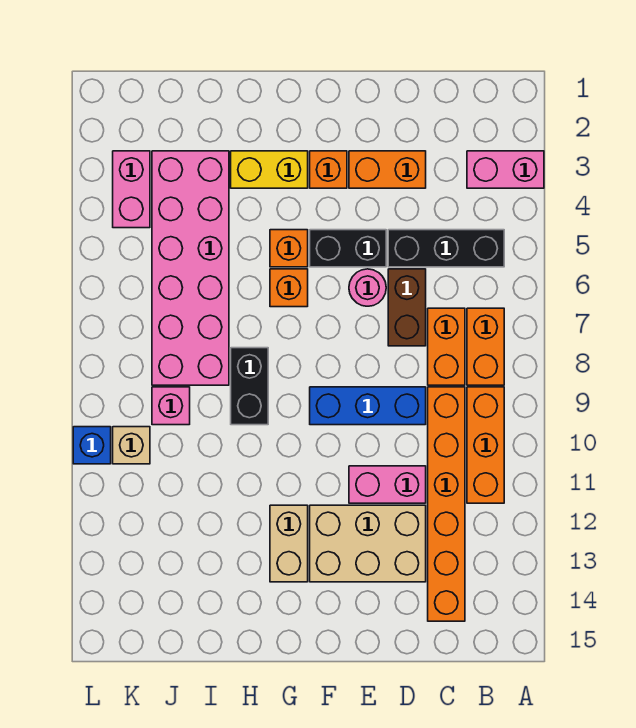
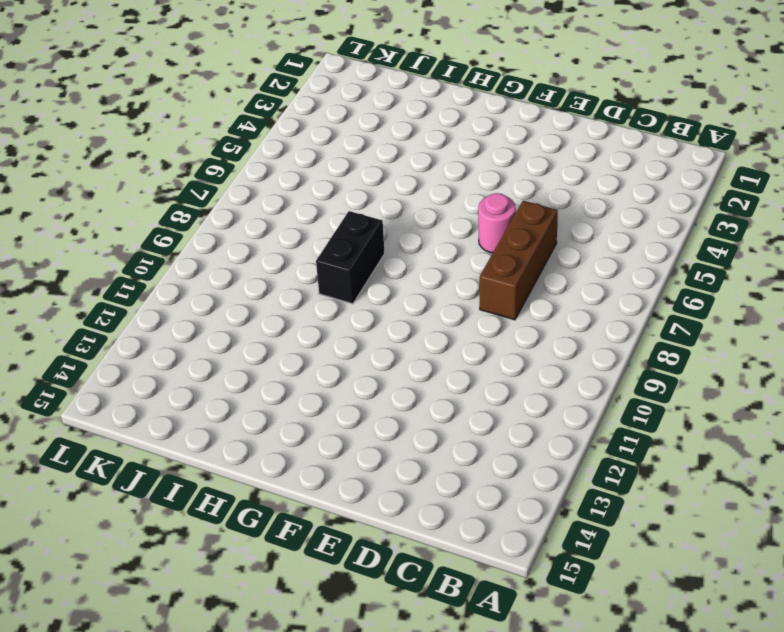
brown 1x3 brick [480,201,558,320] -> brown 1x2 brick [388,269,426,346]
none -> pink 1x2 brick [467,151,544,188]
none -> black 1x3 brick [388,230,504,267]
none -> orange 1x2 brick [467,308,504,385]

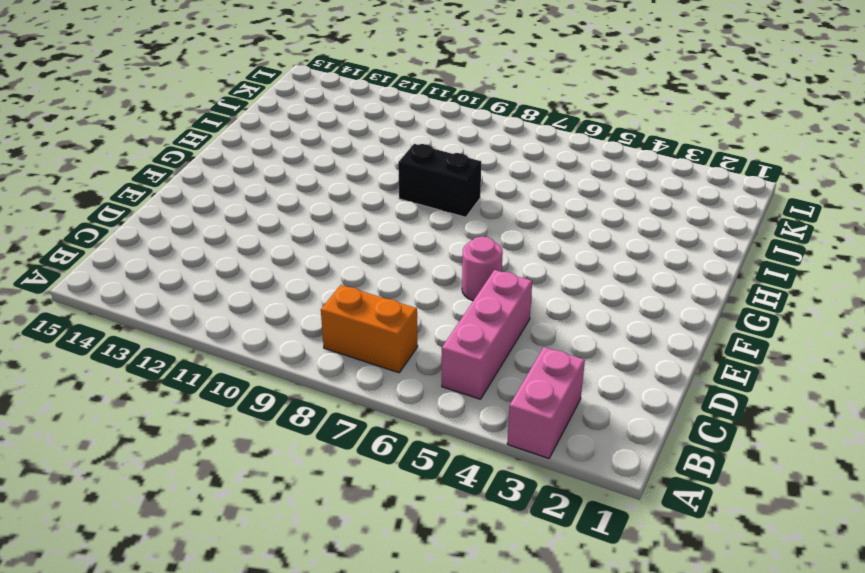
pink 1x3 brick [442,270,532,399] -> black 1x3 brick [388,230,504,267]
none -> orange 1x3 brick [467,387,504,503]
none -> orange 1x2 brick [428,308,465,385]
none -> orange 1x6 brick [428,387,465,621]

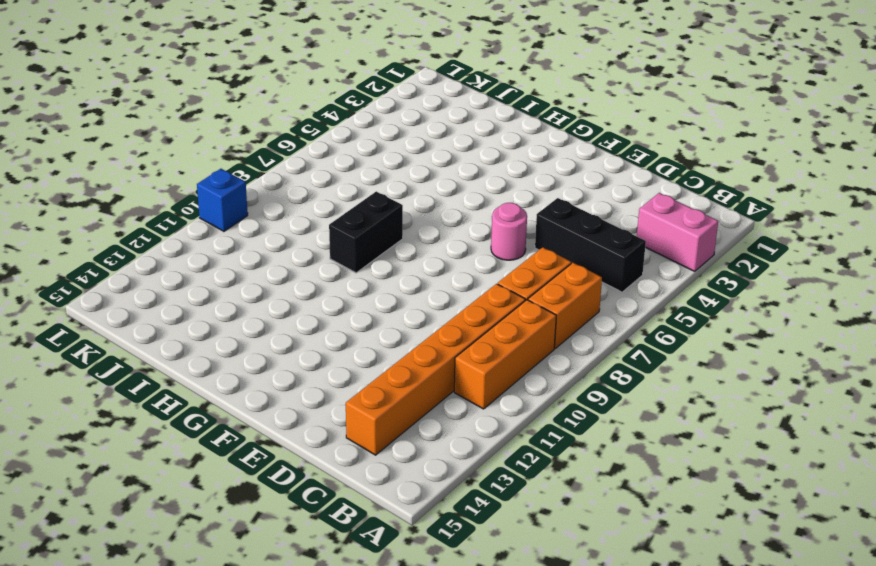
none -> orange 1x2 brick [349,151,426,188]
none -> brown 1x2 brick [388,269,426,346]
none -> blue 1x3 brick [310,387,426,425]

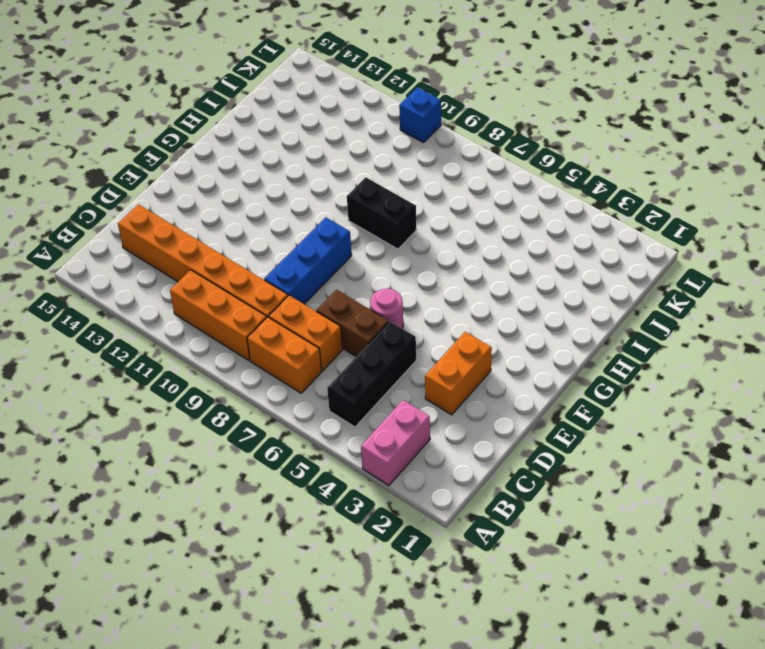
none -> pink 1x2 brick [349,466,426,503]
none -> tan 2x3 brick [310,505,426,582]
none -> black 1x2 brick [310,230,386,267]

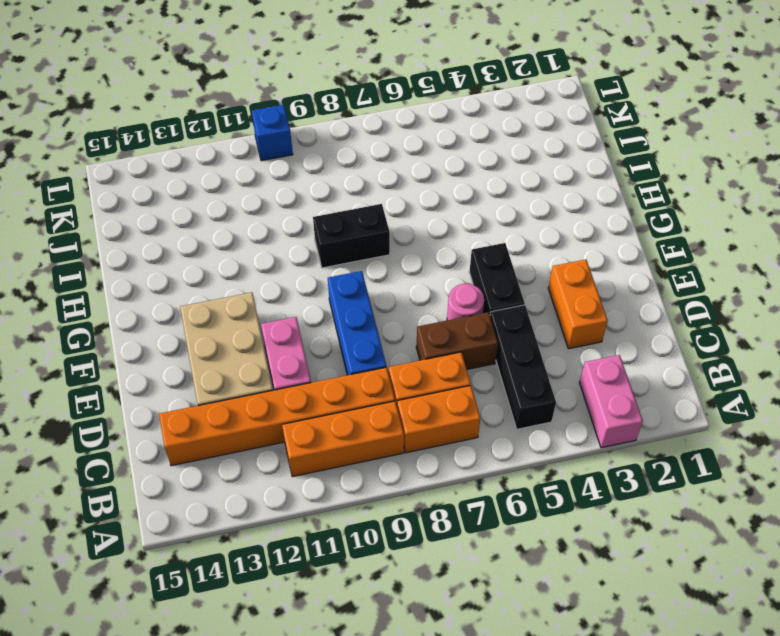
none -> orange 1x1 brick [310,151,347,188]
none -> yellow 1x2 brick [231,151,308,188]
none -> orange 1x1 brick [270,230,308,267]

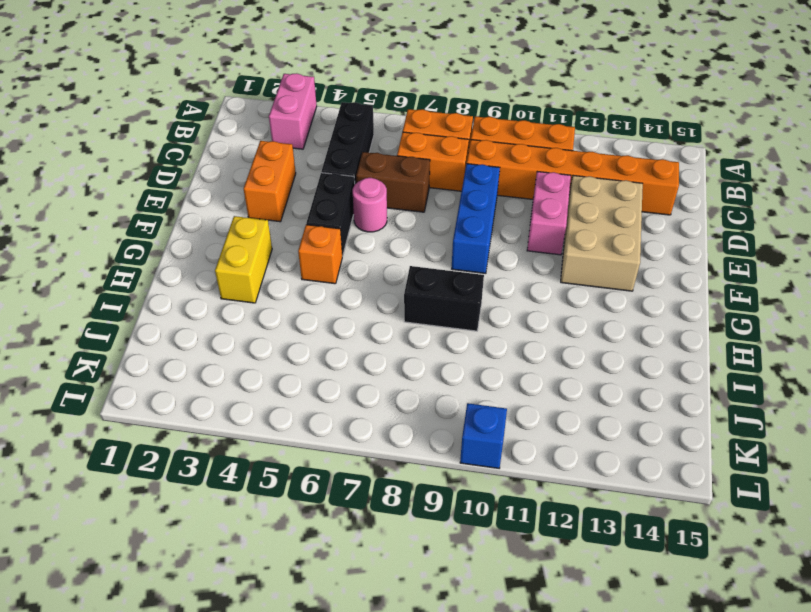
none -> orange 1x1 brick [310,151,347,188]
none -> orange 1x1 brick [270,269,308,307]
none -> tan 1x2 brick [270,505,308,582]

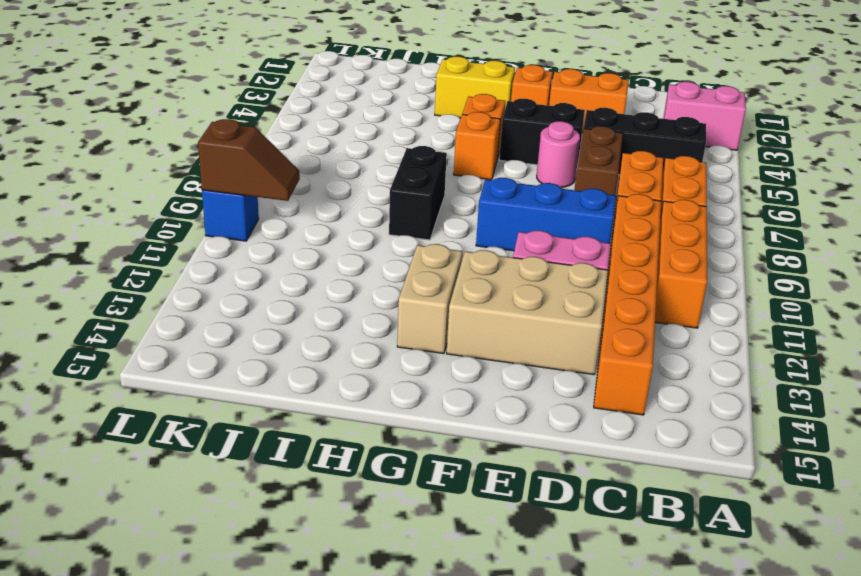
brown 1x2 slope [198,119,300,201] -> none
none -> pink 2x6 brick [152,151,229,385]
none -> pink 1x1 brick [152,387,190,425]
none -> pink 1x2 brick [113,151,150,228]

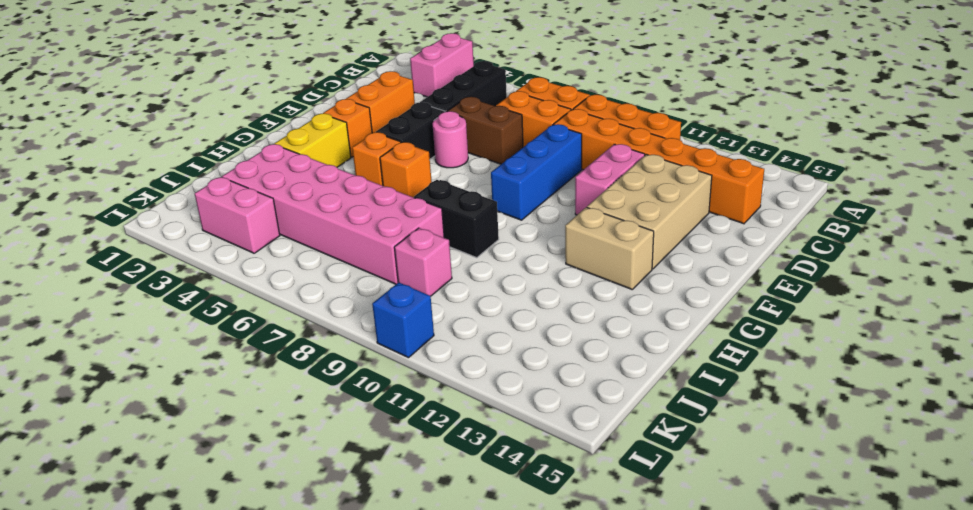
none -> tan 1x1 brick [113,427,150,464]

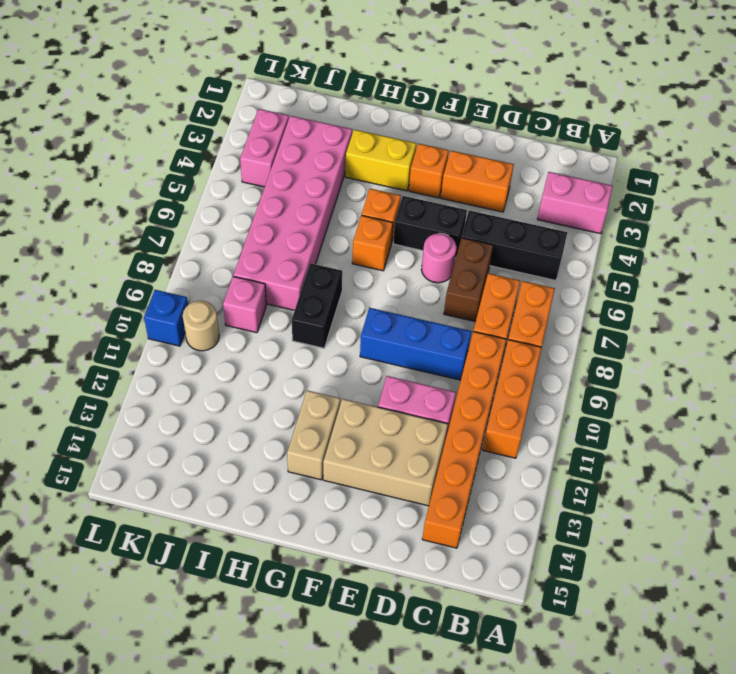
tan 1x1 round brick [183,301,219,351] -> tan 1x1 brick [113,427,150,464]

